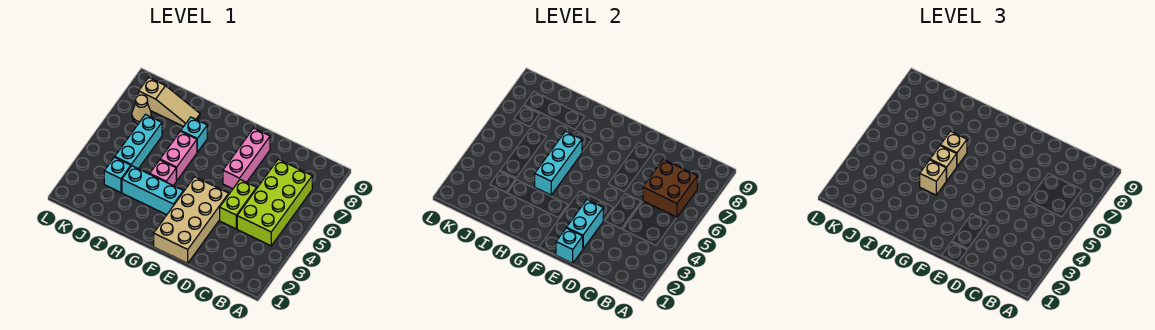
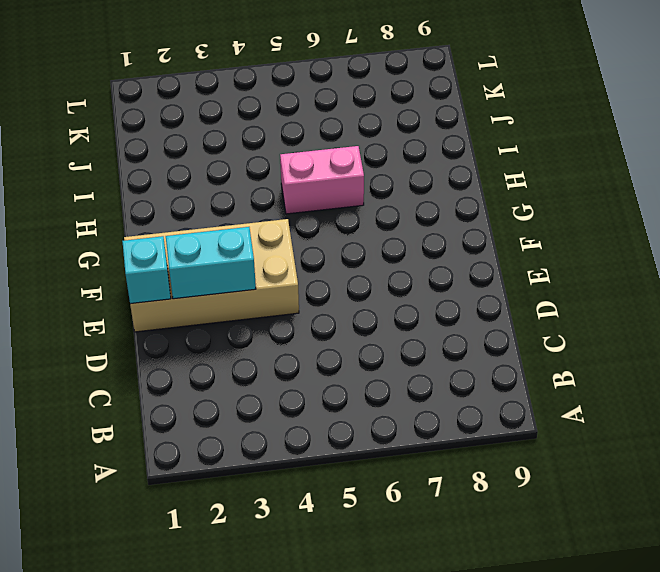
none -> lime 2x4 brick [237,159,312,246]
none -> lime 1x2 brick [220,180,257,229]
none -> pink 1x3 brick [223,128,270,189]

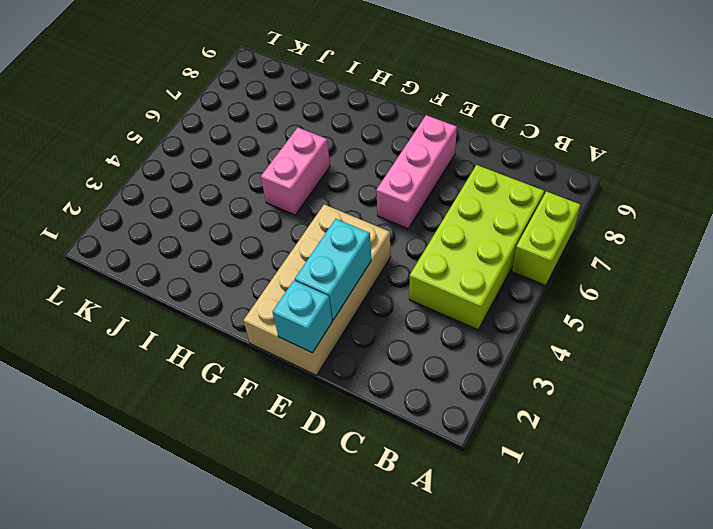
lime 1x2 brick [512,191,580,286] -> lime 1x2 brick moved to [220,180,257,229]
none -> cyan 1x3 brick [122,166,183,215]
none -> pink 1x1 brick [150,160,176,186]
none -> cyan 1x1 brick [181,117,207,152]

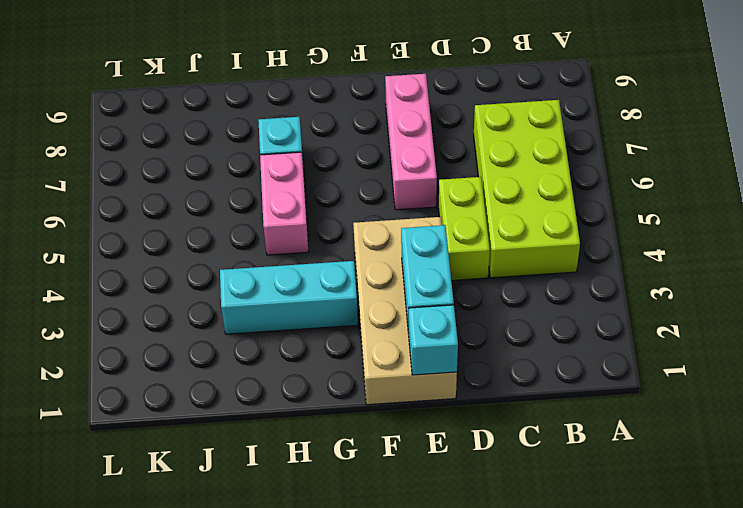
none -> pink 1x1 brick [150,160,176,186]
none -> tan 1x3 slope [139,77,200,127]
none -> cyan 1x1 brick [104,157,131,192]

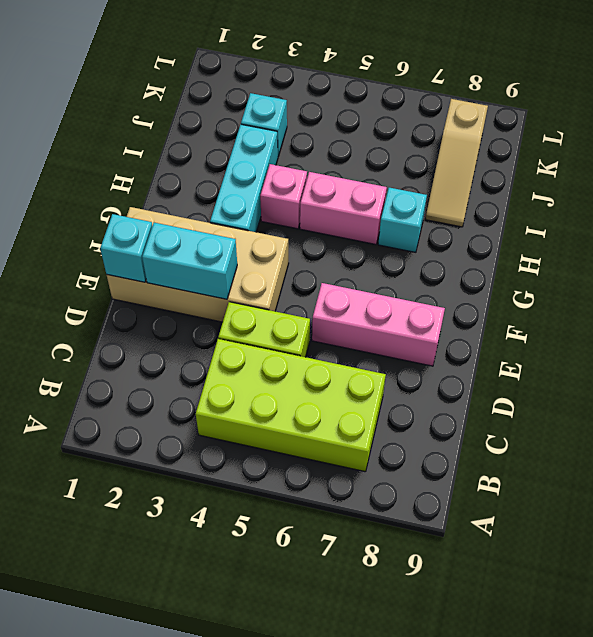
none -> cyan 1x3 brick [115,114,162,169]
none -> tan 1x1 cone [132,95,151,124]
none -> brown 2x2 brick [643,159,697,217]

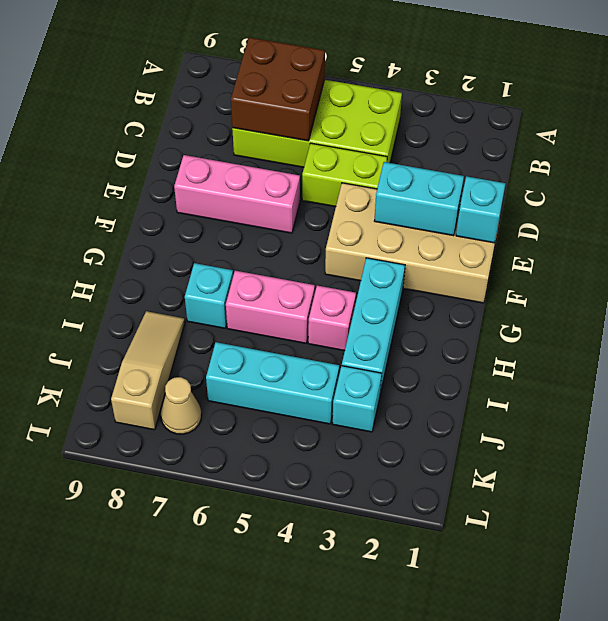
none -> cyan 1x3 brick [535,131,582,195]
none -> tan 1x1 brick [920,160,946,195]
none -> tan 1x1 brick [930,146,957,181]

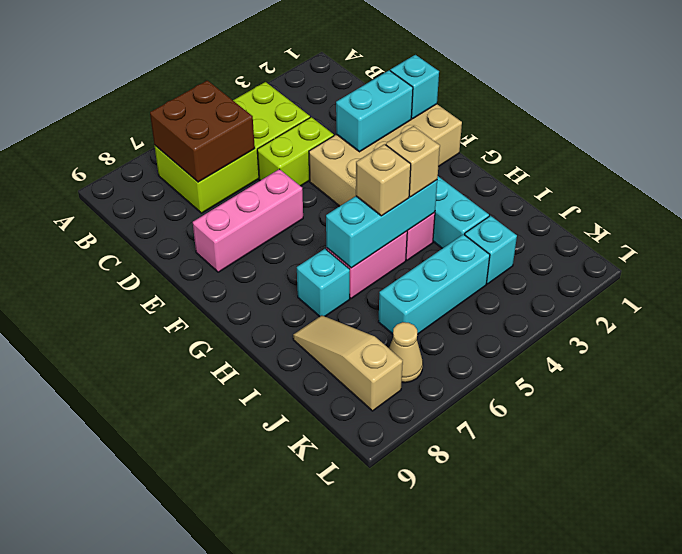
none -> tan 1x1 brick [940,131,967,166]

